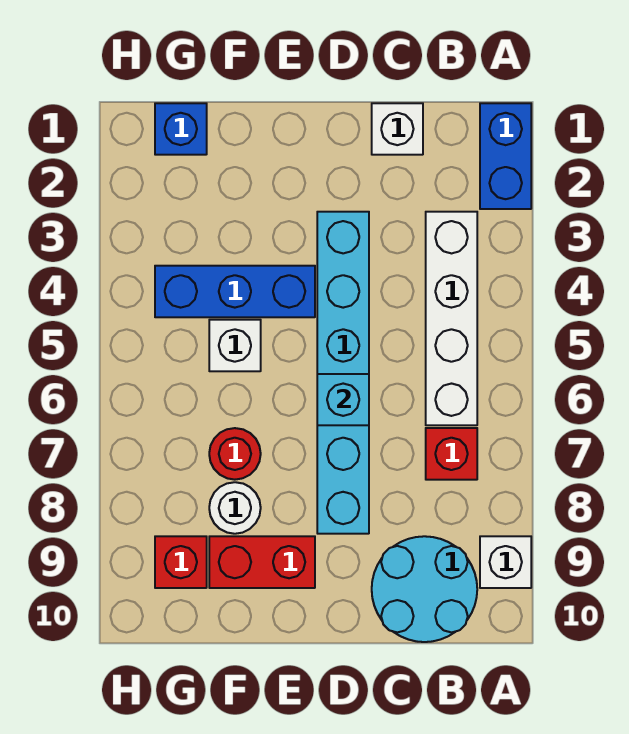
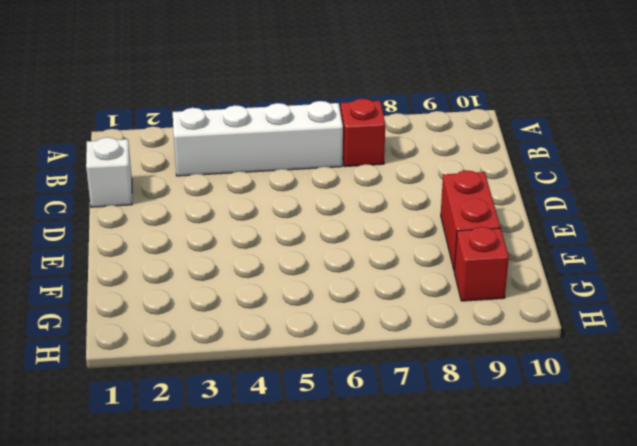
none -> blue 1x2 brick [480,103,531,209]
none -> white 1x1 brick [480,536,531,588]
none -> cyan 2x2 round brick [372,536,477,642]

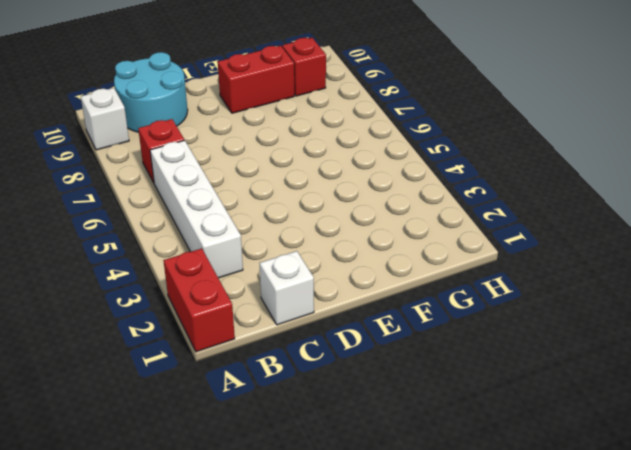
red 1x2 brick [163,248,235,352] -> blue 1x2 brick [480,103,531,209]
none -> cyan 1x6 brick [317,212,369,534]
none -> blue 1x3 brick [155,266,315,317]
none -> white 1x1 brick [209,320,261,371]

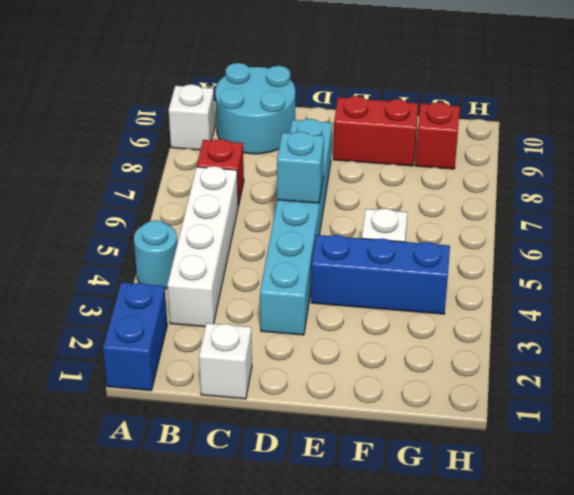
cyan 1x1 round brick [134,221,177,289] -> none
none -> red 1x1 round brick [209,428,261,480]
none -> white 1x1 round brick [209,482,261,534]
none -> blue 1x1 brick [155,103,207,155]

